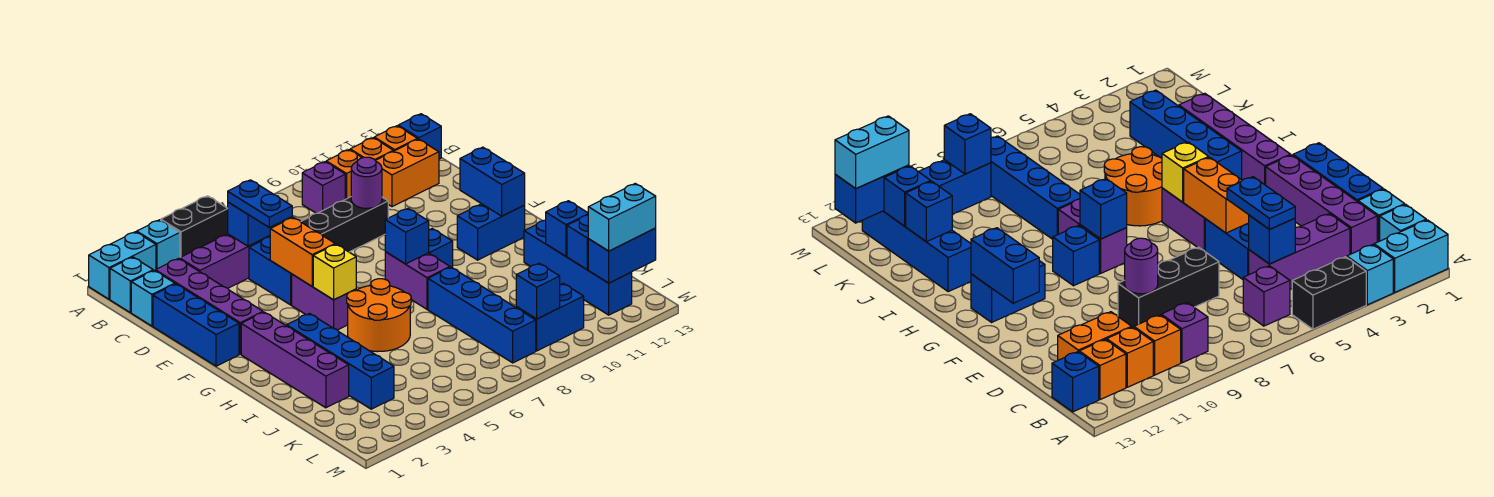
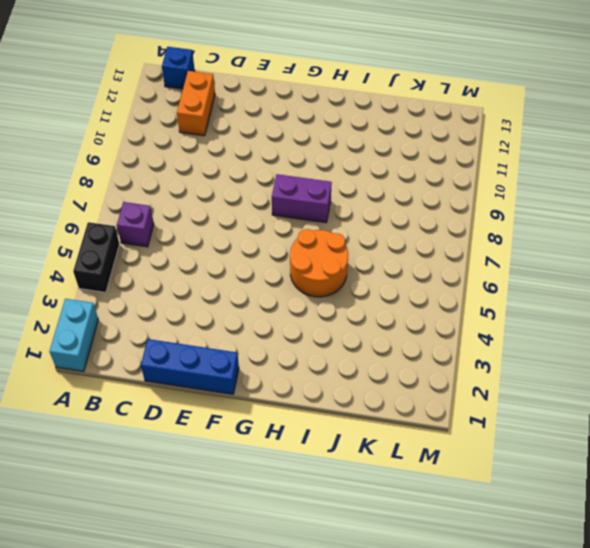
none -> cyan 1x1 brick [137,220,180,269]
none -> cyan 1x1 brick [110,257,153,313]
none -> purple 1x1 brick [302,162,345,213]
none -> orange 1x1 brick [326,150,362,199]

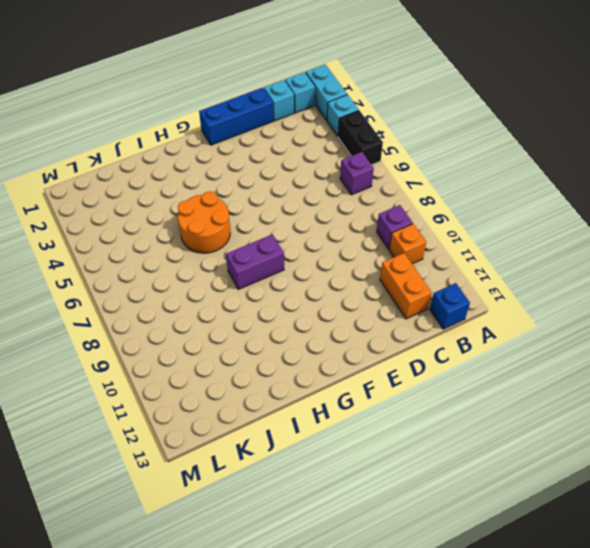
none -> orange 1x1 brick [350,138,393,160]
none -> orange 1x1 brick [374,126,417,151]
none -> purple 1x4 brick [156,259,263,354]
none -> purple 1x3 brick [180,234,270,288]

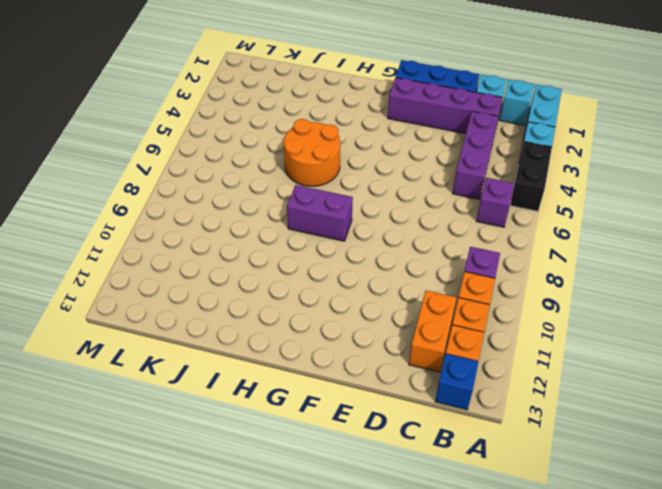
none -> blue 1x2 brick [249,237,292,305]
none -> black 1x3 brick [301,197,388,252]
none -> purple 1x2 brick [292,274,356,330]
none -> purple 1x4 brick [241,312,349,408]

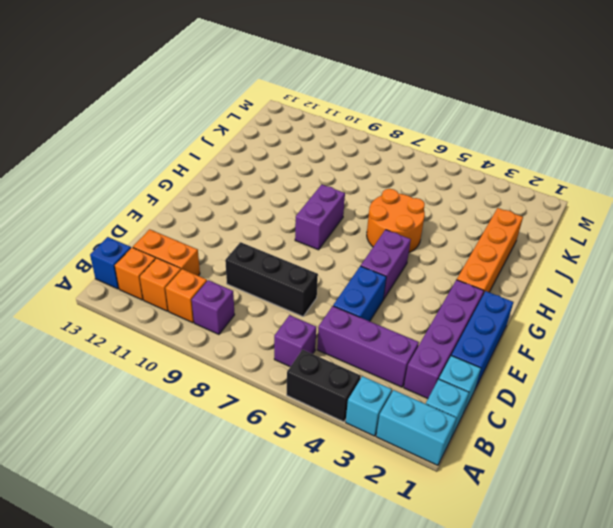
orange 1x4 brick [457,208,523,294] -> purple 1x4 brick [241,312,349,408]
none -> blue 1x1 brick [429,229,453,268]
none -> blue 1x2 brick [457,204,525,260]
none -> blue 1x4 brick [287,314,394,409]
none -> blue 1x4 brick [428,267,536,363]

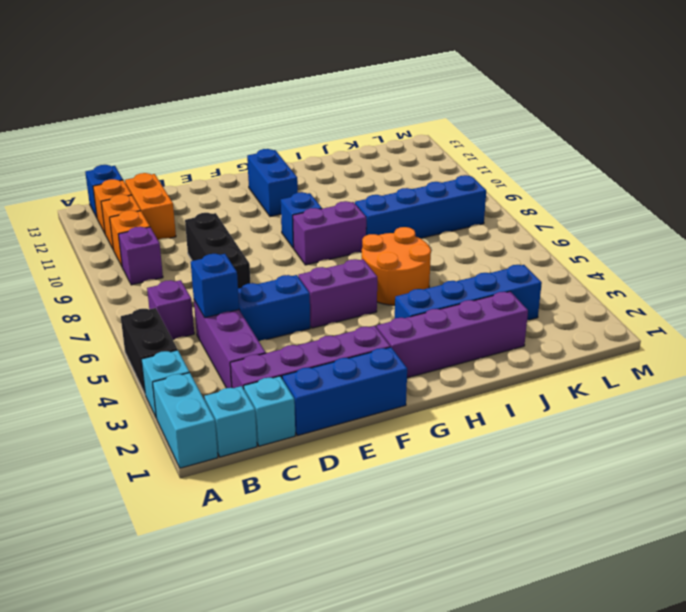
none -> blue 1x4 brick [524,220,632,315]
none -> blue 1x2 brick [516,283,584,351]
none -> purple 1x1 round brick [351,157,382,208]
none -> orange 1x2 brick [270,217,335,286]

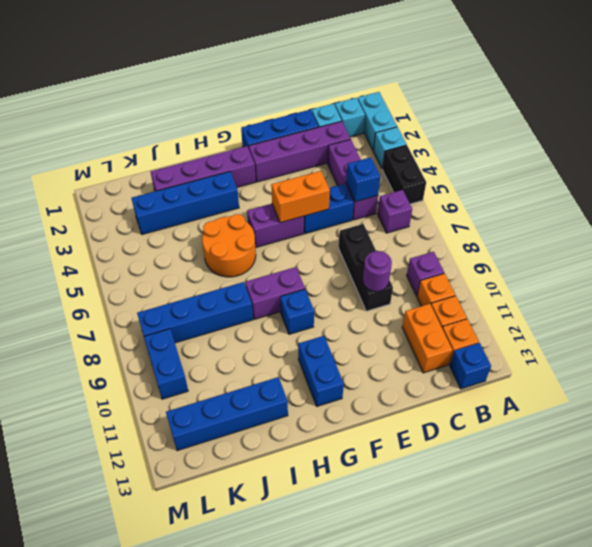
none -> blue 1x2 brick [460,147,525,216]
none -> yellow 1x1 brick [313,244,356,300]
none -> blue 1x1 brick [385,208,429,264]
none -> blue 1x1 brick [546,201,588,256]

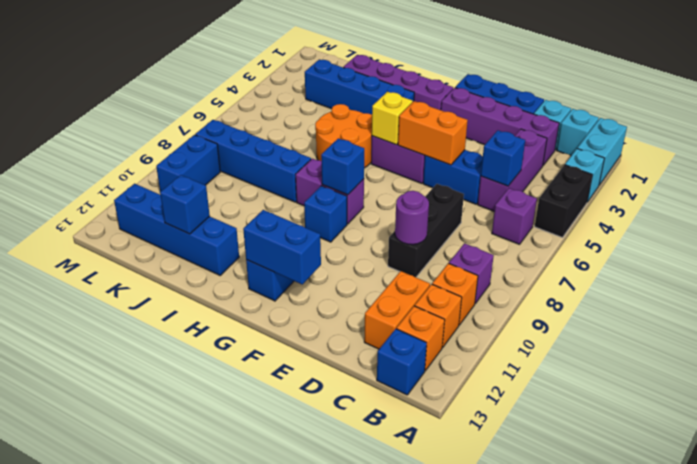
none -> blue 1x1 brick [567,215,588,270]
none -> blue 1x1 brick [516,263,560,319]
none -> blue 1x2 brick [588,228,656,283]
none -> blue 1x2 plate [228,180,292,227]

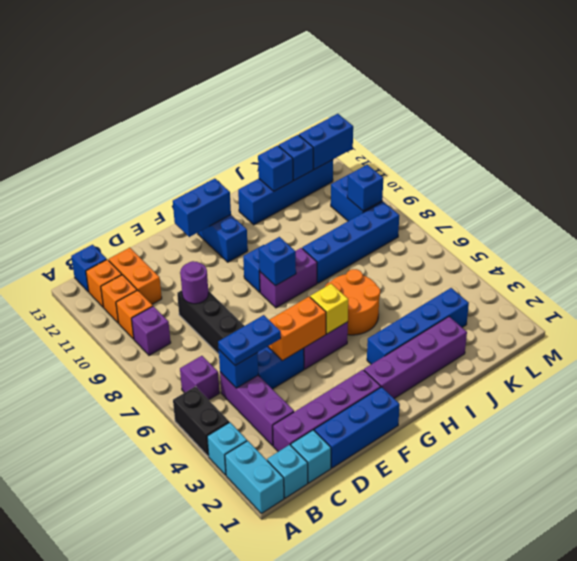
blue 1x2 brick [299,114,353,169] -> blue 1x2 brick turned to [588,228,656,283]
none -> cyan 1x2 brick [588,184,656,251]

